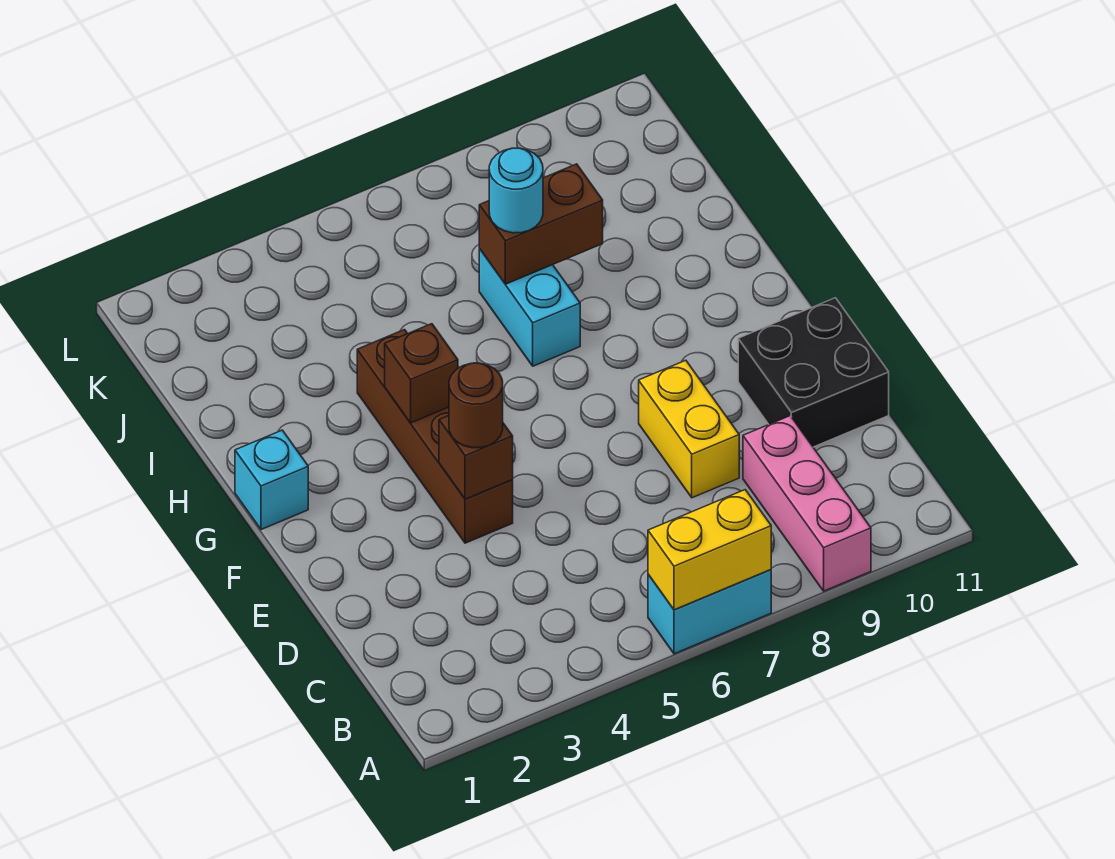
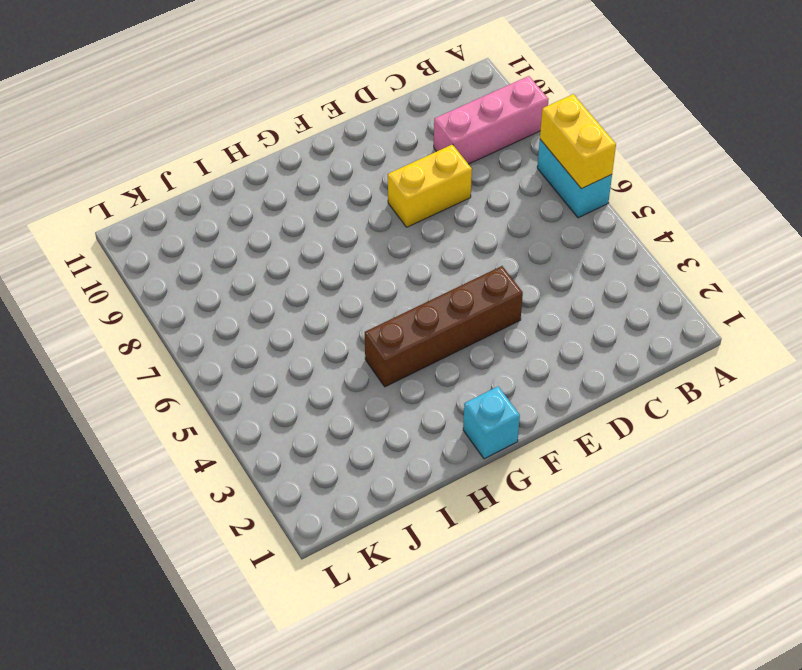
none -> black 2x2 brick [738,298,889,447]
none -> cyan 1x2 brick [479,249,580,366]
none -> brown 1x1 brick [439,416,513,499]

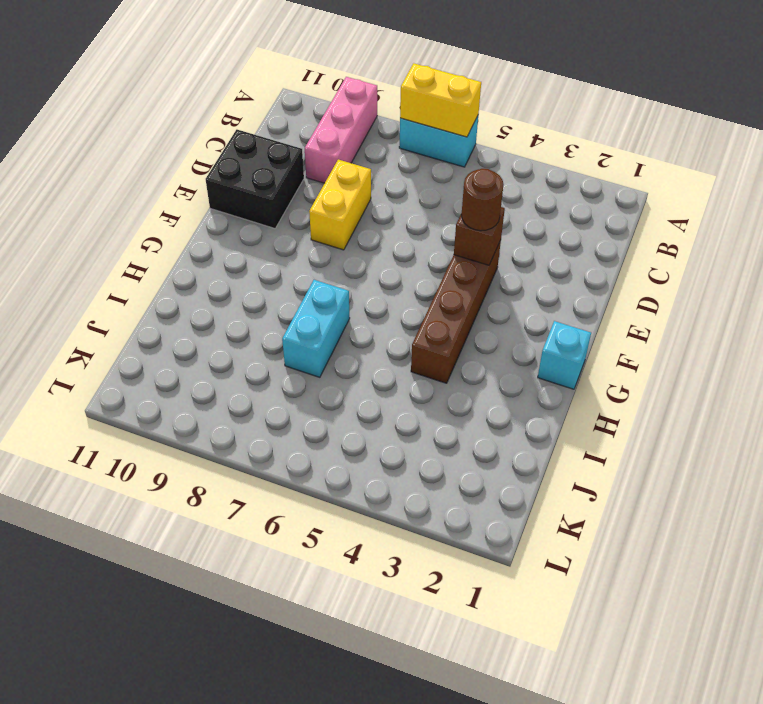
none -> brown 1x1 brick [385,324,458,423]
none -> brown 1x2 brick [479,164,603,284]
none -> cyan 1x1 round brick [489,148,543,233]

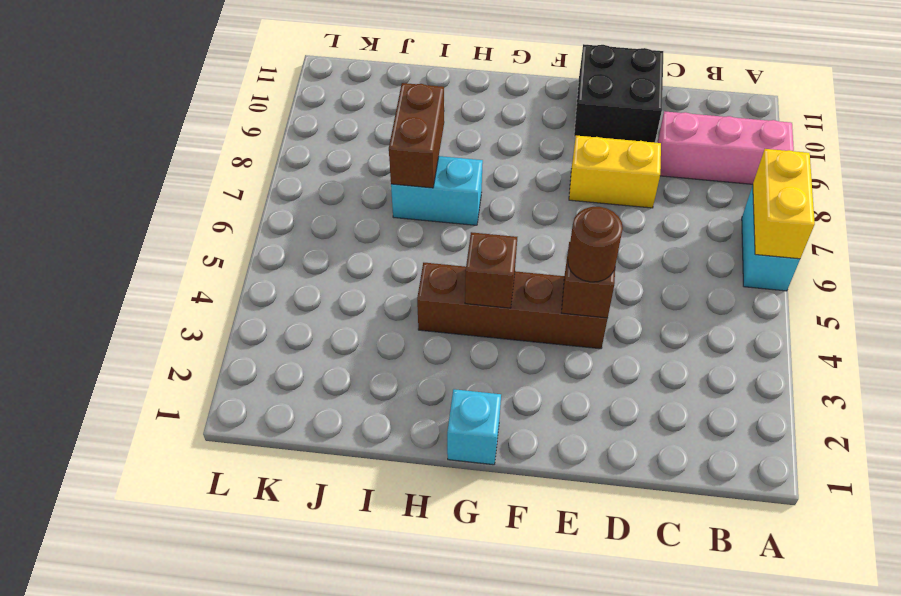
none -> cyan 1x1 round brick [489,148,543,233]

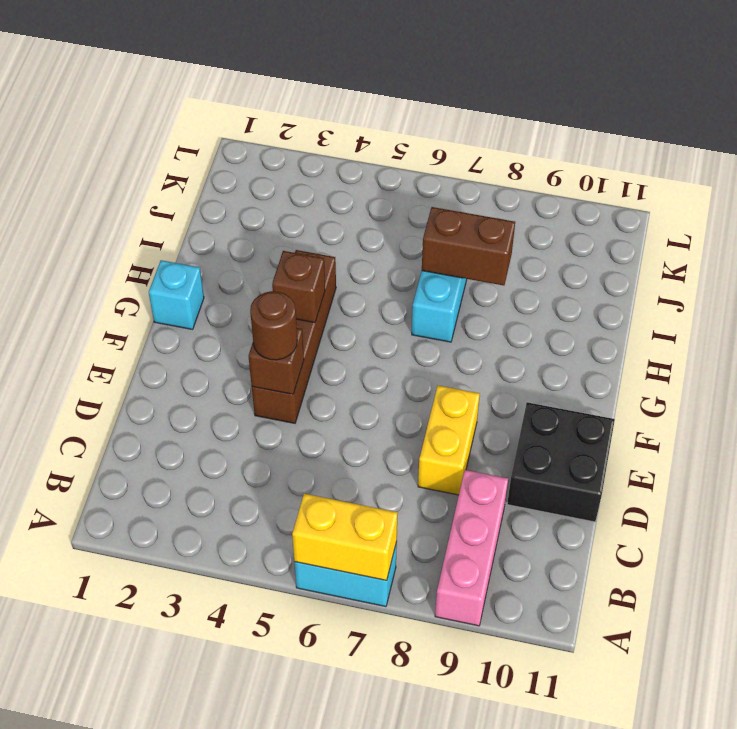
none -> cyan 1x1 round brick [489,148,543,233]

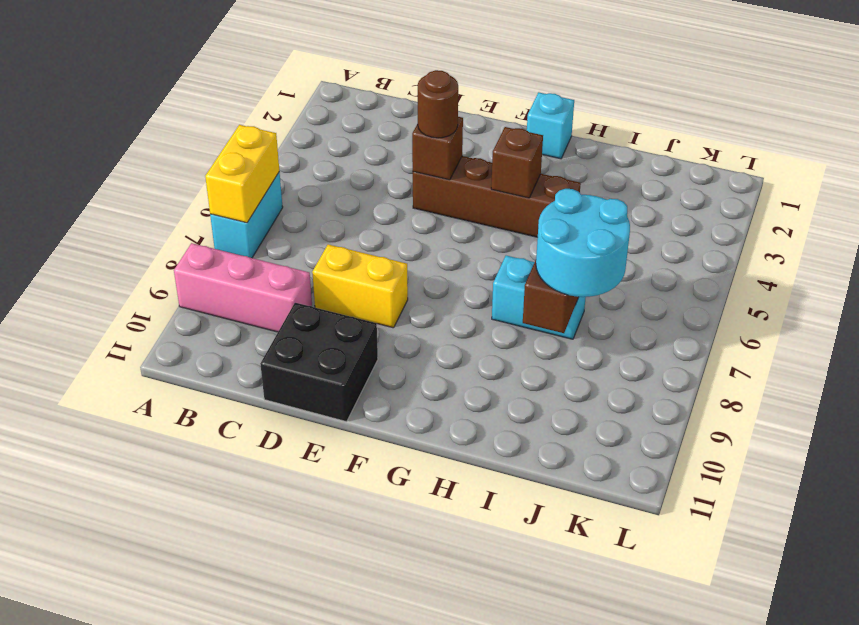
cyan 2x2 round brick [536,189,630,297] -> cyan 1x1 round brick [489,148,543,233]

